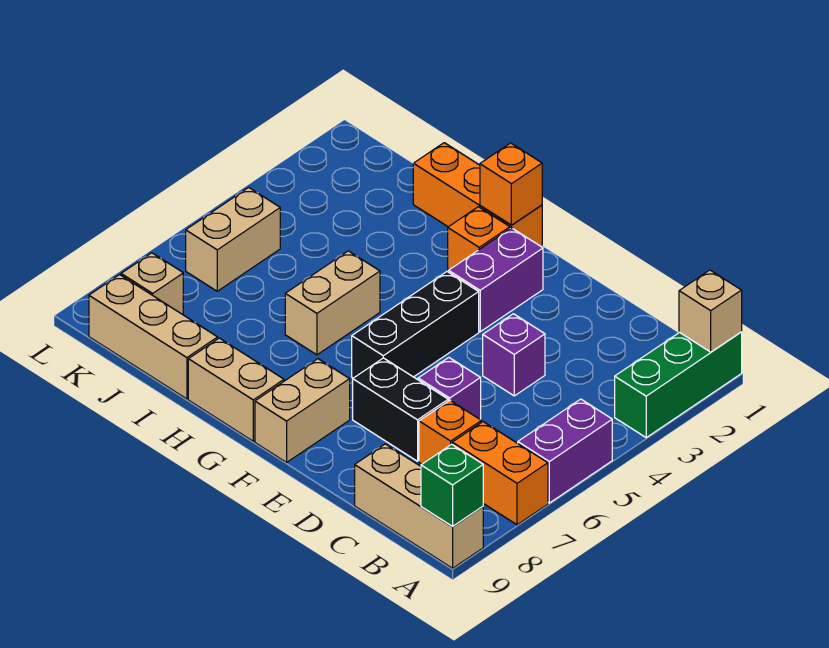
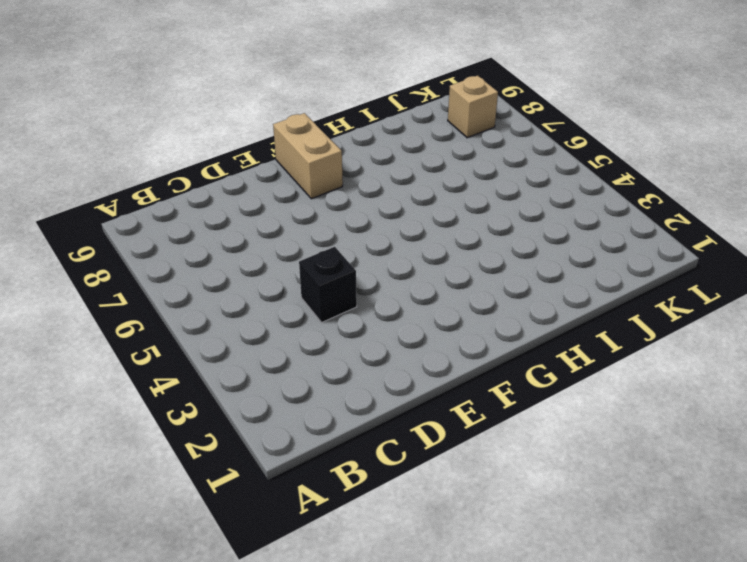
black 1x1 brick [299,247,357,323] -> purple 1x1 brick [483,314,545,396]
none -> green 1x3 brick [615,332,742,437]
none -> purple 1x2 brick [518,399,612,503]
none -> orange 1x2 brick [452,422,548,525]

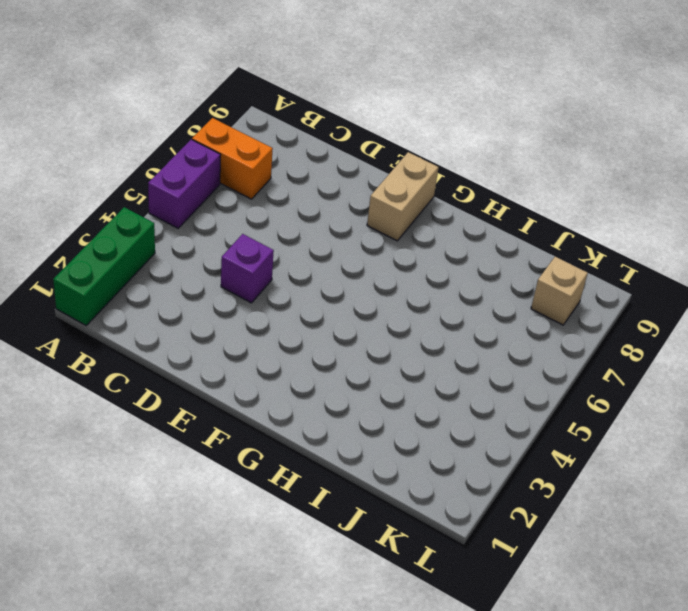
none -> tan 1x3 brick [355,444,483,568]
none -> orange 1x1 brick [419,400,481,464]
none -> purple 1x1 brick [418,358,481,419]

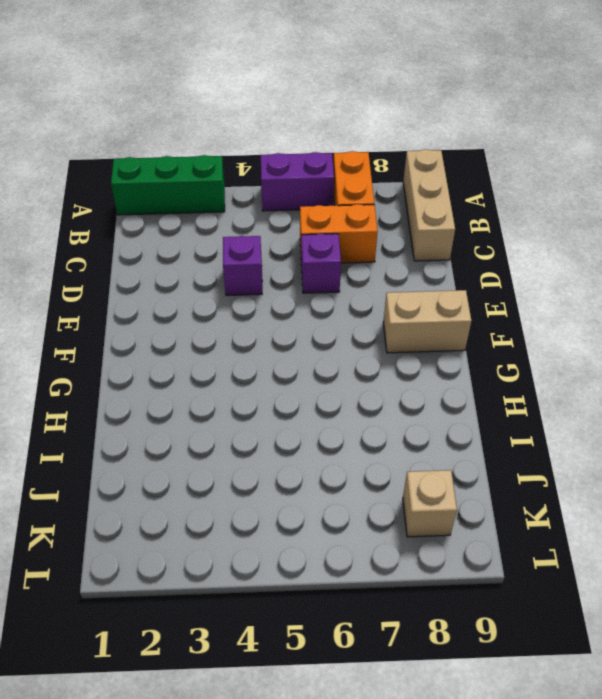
orange 1x2 brick [300,204,378,263] -> orange 1x1 brick [419,400,481,464]
none -> black 1x2 brick [353,358,448,461]
none -> purple 1x2 brick [449,228,543,332]
none -> black 1x3 brick [352,272,479,378]

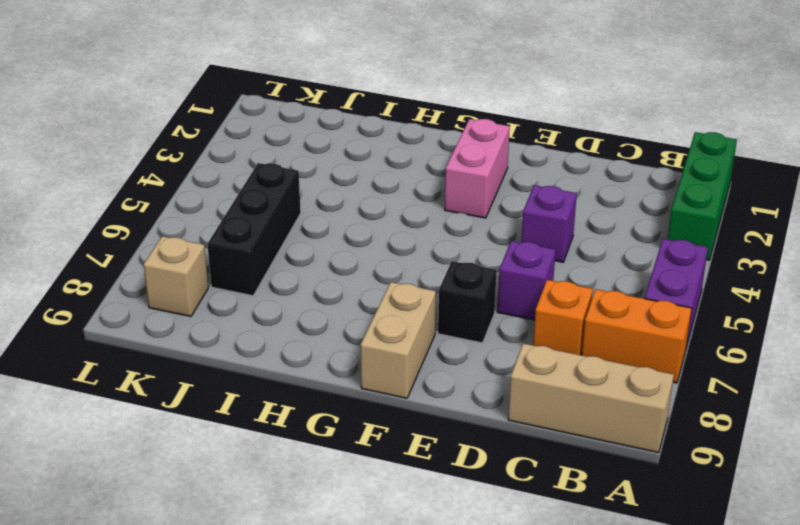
black 1x1 brick [438,261,497,343] -> black 1x2 brick [353,358,448,461]
pink 1x2 brick [445,119,510,218] -> purple 1x2 brick [449,228,543,332]
black 1x3 brick [207,163,301,296] -> black 1x3 brick moved to [352,272,479,378]
none -> orange 1x3 brick [413,143,542,247]
none -> orange 1x1 brick [448,207,510,270]
none -> tan 1x2 brick [188,338,284,441]

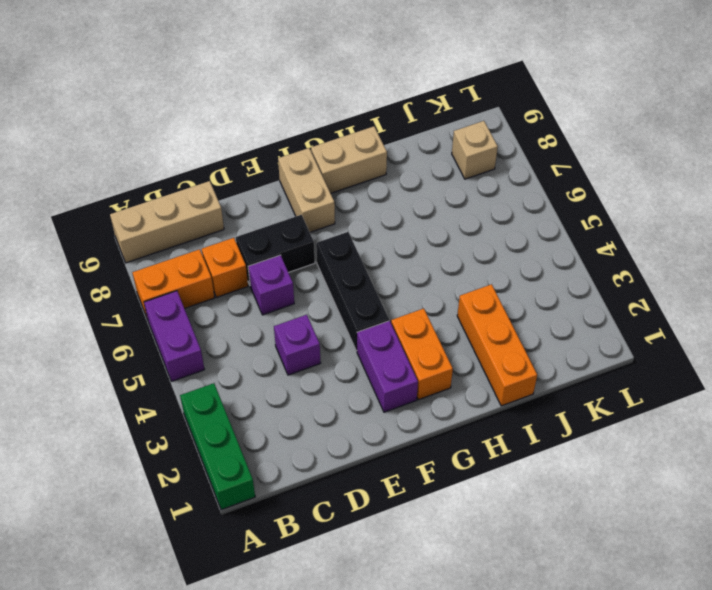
orange 1x2 brick [391,309,453,400] -> orange 1x1 brick [448,207,510,270]
orange 1x3 brick [457,284,537,406] -> orange 1x3 brick turned to [413,143,542,247]
none -> tan 1x2 brick [285,251,380,355]
none -> tan 1x3 brick [89,275,218,399]
none -> tan 1x2 brick [186,187,280,291]

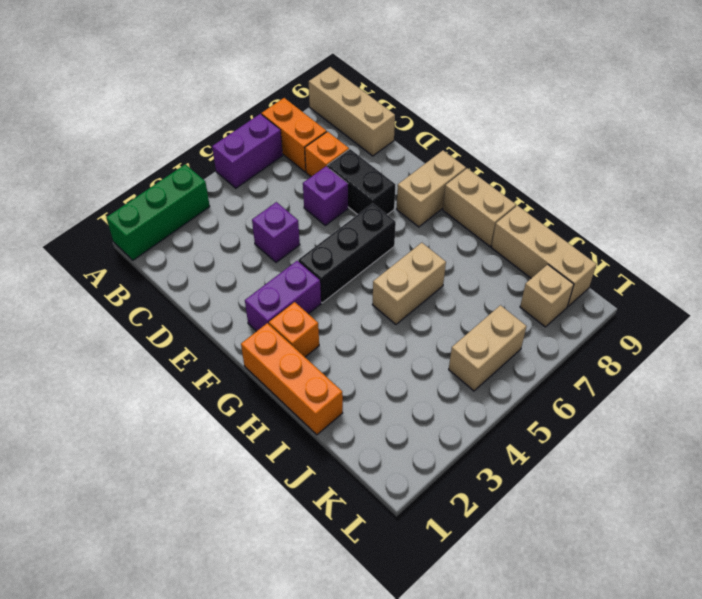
none -> tan 1x1 brick [679,270,742,352]
none -> green 1x1 brick [421,444,483,526]
none -> orange 1x1 brick [480,143,542,225]

